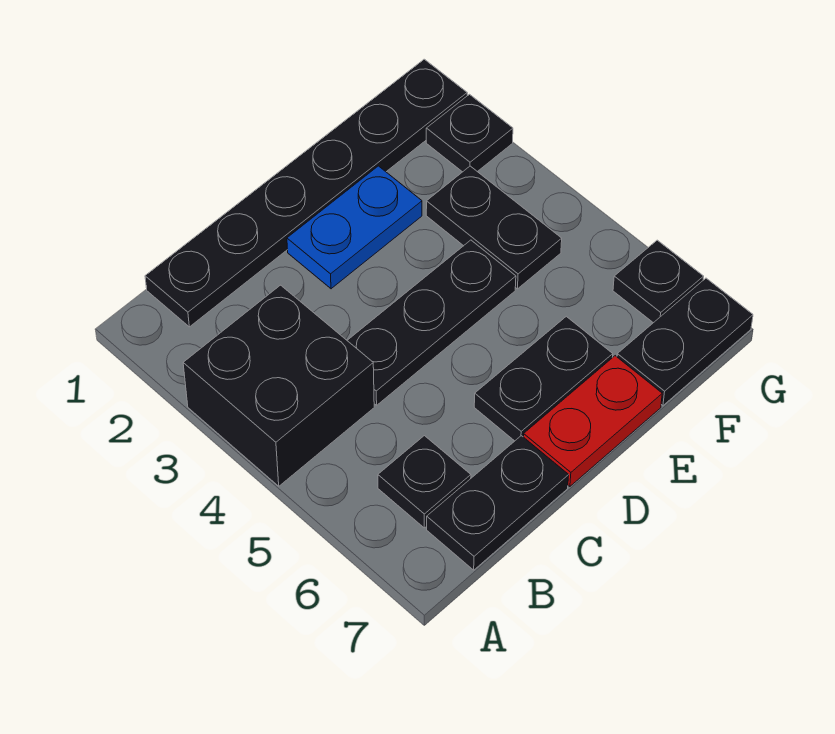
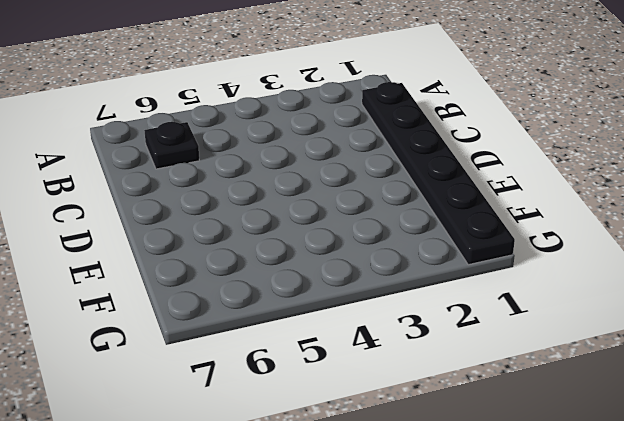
none -> black 2x2 brick [183,285,374,486]
none -> black 1x2 plate [427,436,569,570]
none -> black 1x3 plate [347,240,516,405]

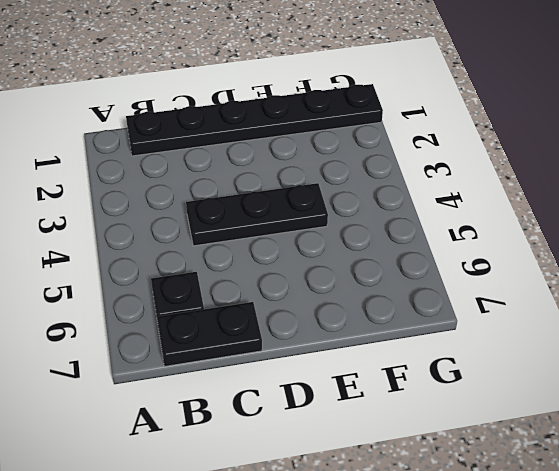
none -> black 2x2 brick [183,285,374,486]
none -> blue 1x2 plate [287,166,422,289]
none -> black 1x2 plate [474,316,613,441]

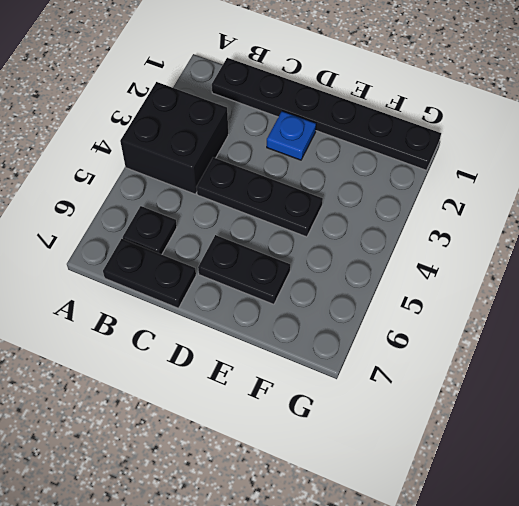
blue 1x1 plate [267,111,316,160] -> blue 1x2 plate [287,166,422,289]
none -> red 1x2 plate [523,356,662,486]
none -> black 1x2 plate [426,166,562,289]
none -> black 1x2 plate [617,278,753,405]

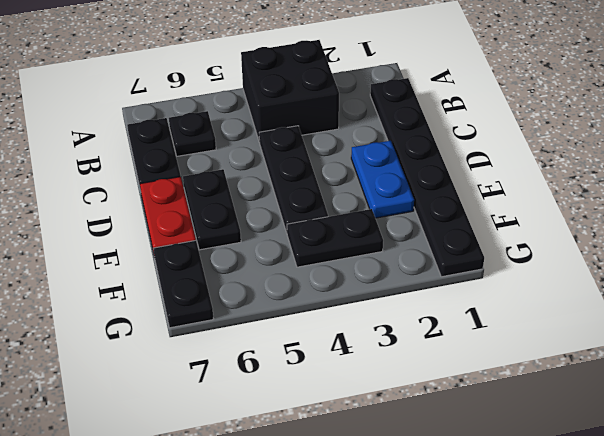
none -> black 1x1 plate [426,94,513,172]
none -> black 1x1 plate [613,240,704,323]

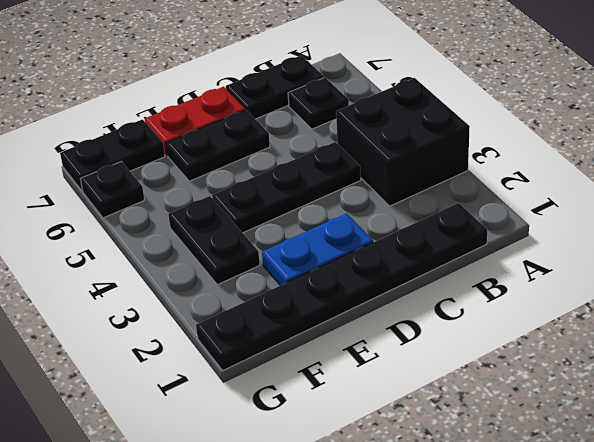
none -> black 1x1 plate [426,94,513,172]

